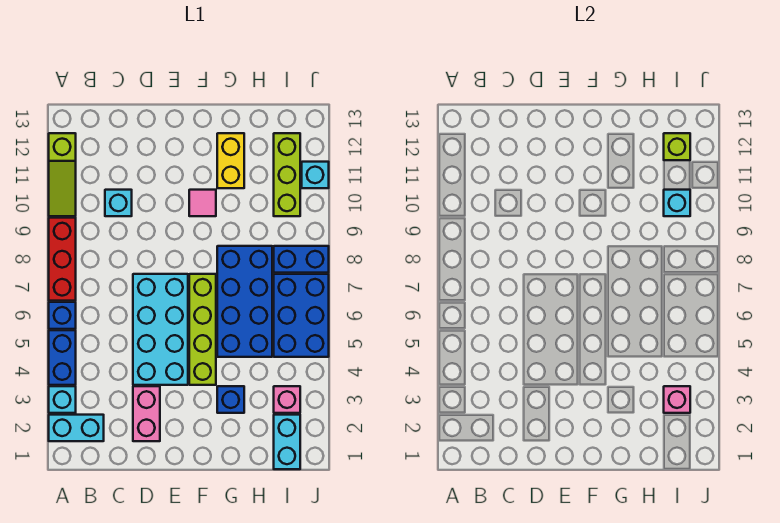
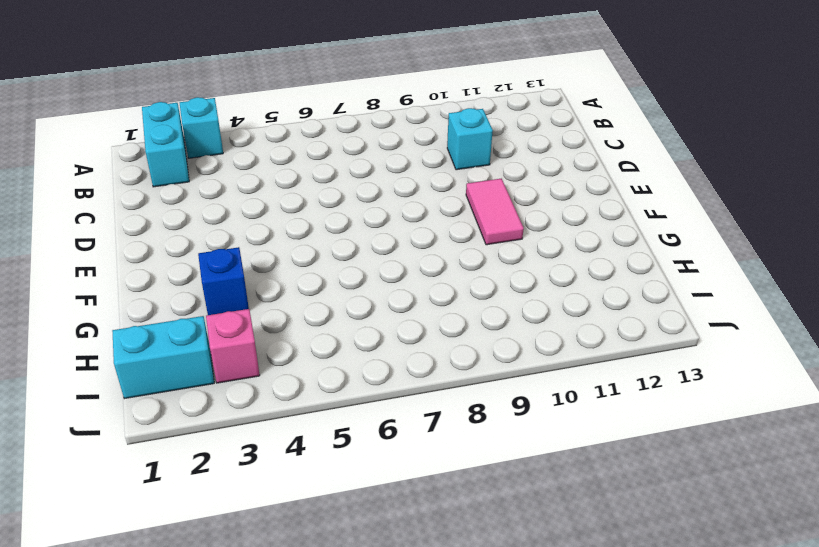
pink 1x2 tile [466,179,524,245] -> pink 1x1 tile [189,190,216,216]
none -> blue 1x2 brick [49,330,76,385]
none -> blue 1x1 brick [49,302,76,329]
none -> red 1x3 brick [49,218,76,301]

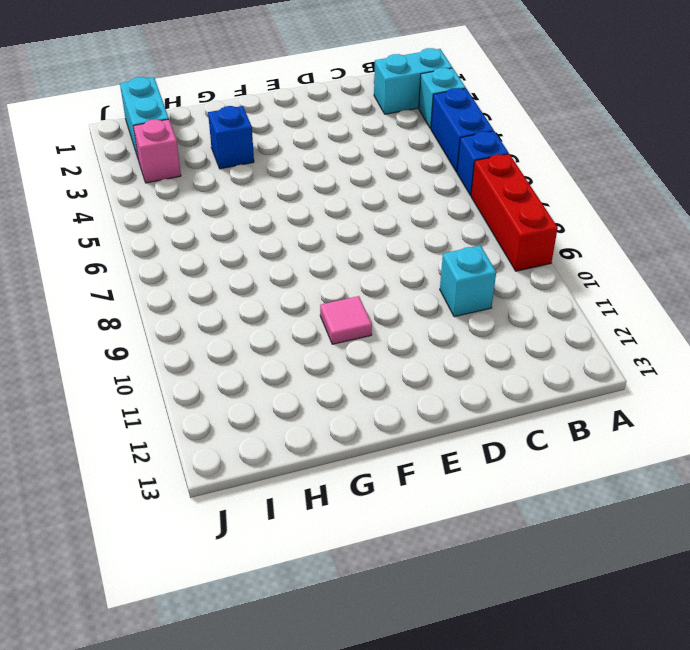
none -> lime 1x3 slope [49,133,76,216]
none -> pink 1x2 brick [133,386,160,441]
none -> cyan 2x4 brick [133,274,188,385]

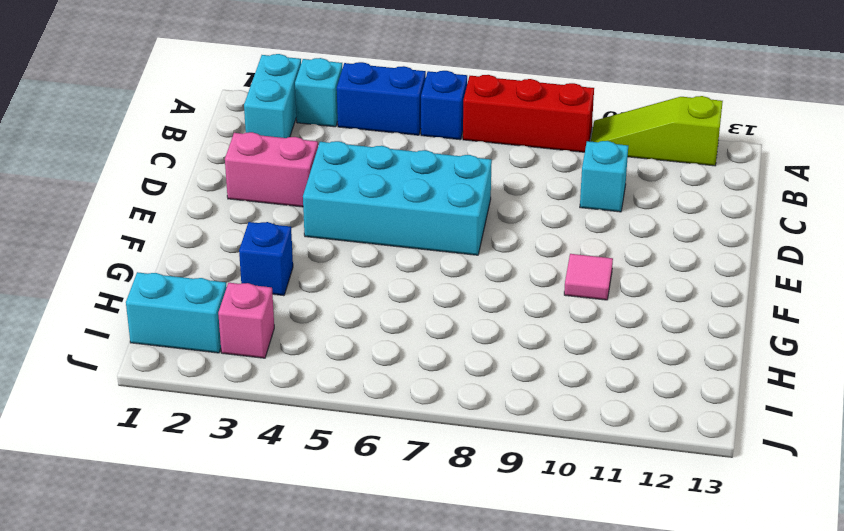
none -> lime 1x4 brick [189,274,216,385]
none -> blue 2x4 brick [217,246,272,357]
none -> yellow 1x2 brick [217,133,244,188]

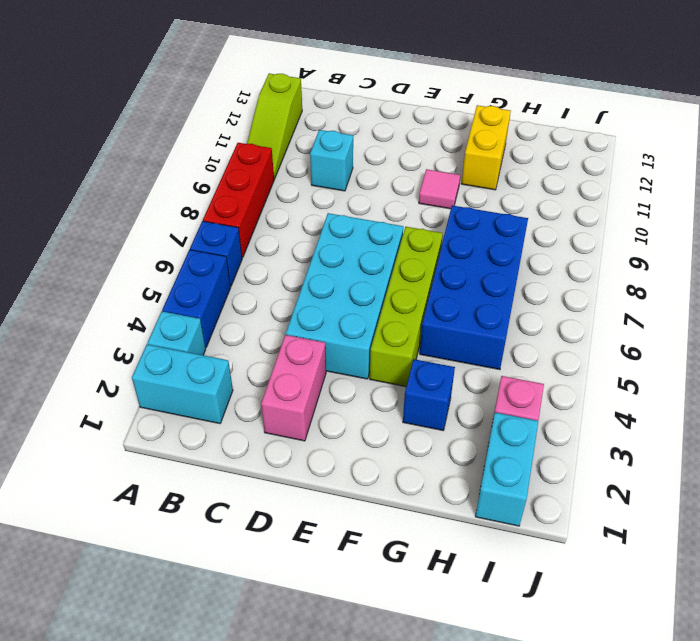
none -> blue 2x3 brick [274,274,329,357]
none -> blue 1x2 brick [274,246,329,273]
none -> lime 1x3 brick [274,133,300,216]

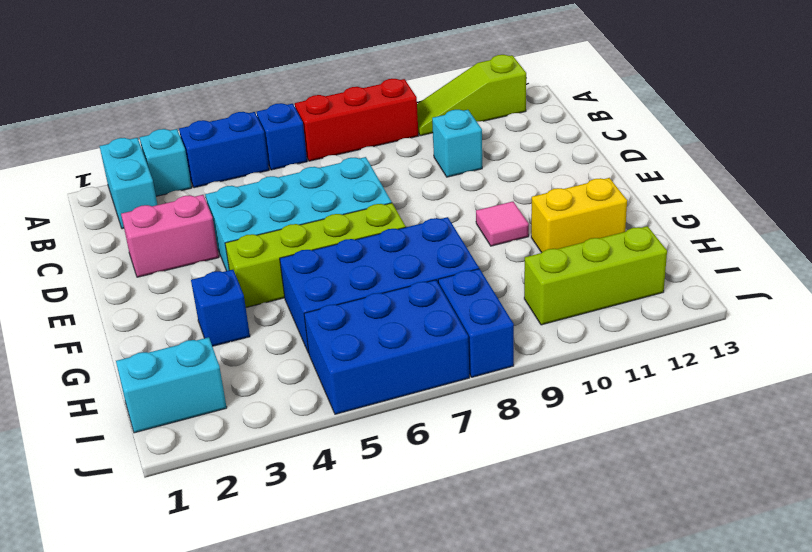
none -> pink 1x1 brick [274,386,300,413]
none -> cyan 1x1 brick [302,162,329,188]
none -> pink 1x1 brick [664,386,690,413]

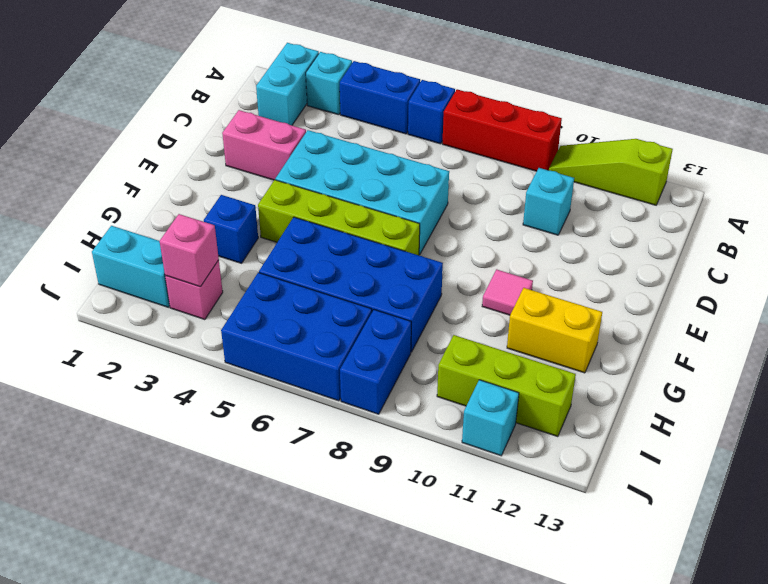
none -> cyan 1x1 brick [664,190,690,216]
none -> lime 1x1 brick [664,133,690,160]

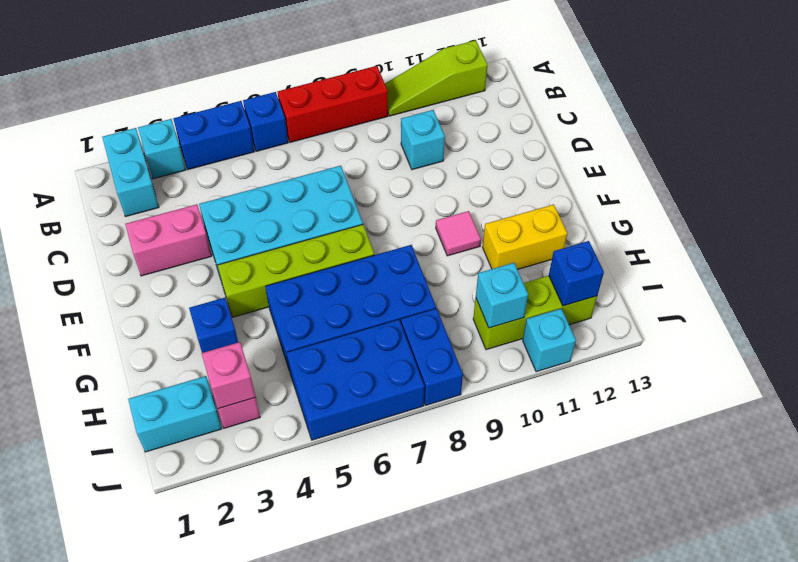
blue 1x1 brick [549,241,604,306] -> lime 1x1 brick [664,133,690,160]

